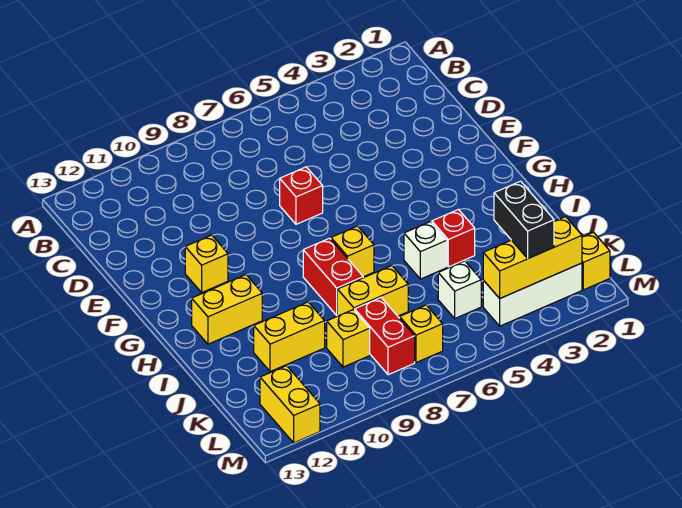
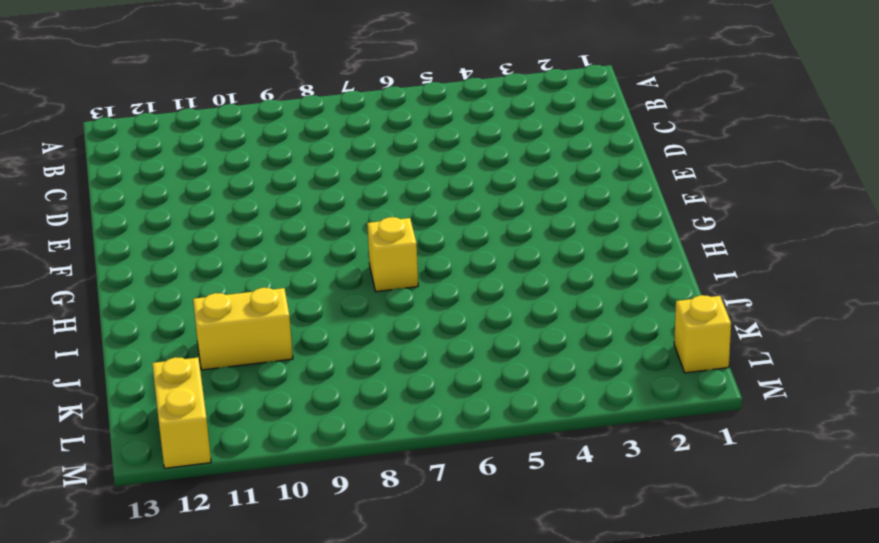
none -> red 1x1 brick [280,167,323,224]
none -> yellow 1x1 brick [185,235,228,292]
none -> red 1x2 brick [303,238,363,315]

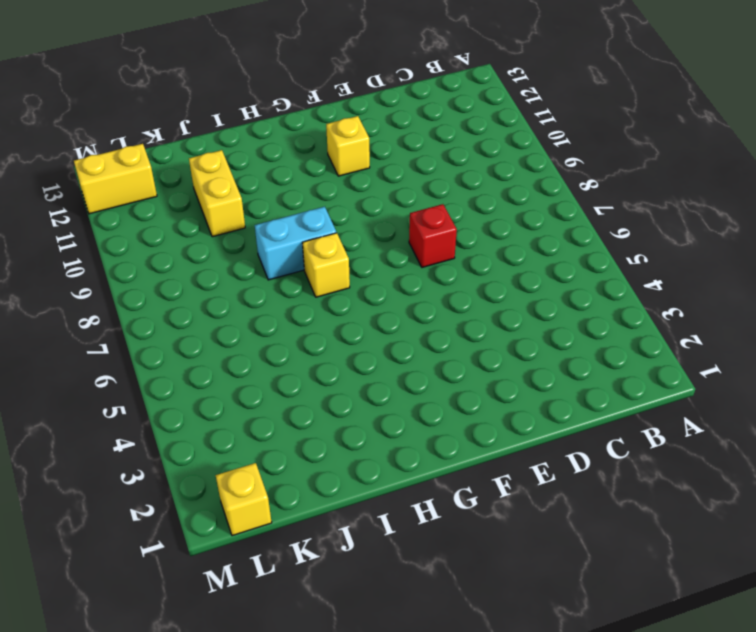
cyan 1x2 brick [255,207,336,280] -> red 1x2 brick [303,238,363,315]
none -> yellow 1x2 brick [192,275,262,344]
none -> red 1x1 brick [432,209,475,267]
none -> white 1x1 brick [404,222,447,279]

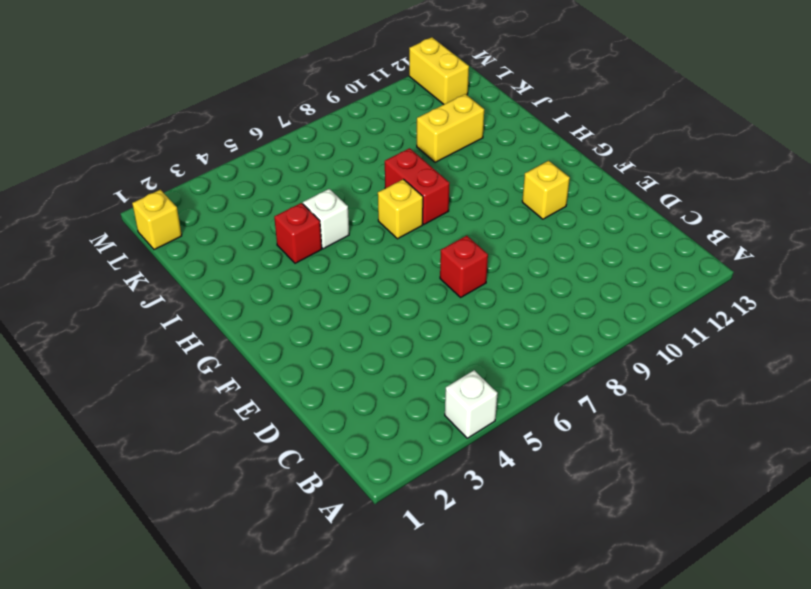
white 1x1 brick [445,370,498,438] -> white 1x1 brick moved to [438,261,481,318]
none -> yellow 1x2 brick [192,275,262,344]
none -> yellow 1x2 brick [337,266,408,316]
none -> red 1x2 brick [355,298,415,375]

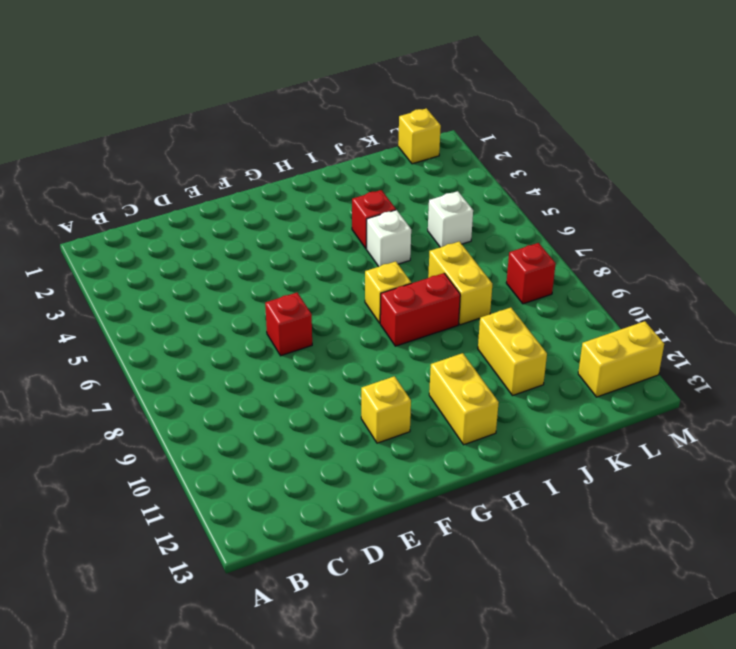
red 1x1 brick [506,243,556,304] -> red 1x2 brick [355,298,415,375]
none -> yellow 1x1 brick [327,310,370,367]
none -> white 1x3 brick [483,263,582,326]
none -> yellow 1x1 brick [400,305,443,363]

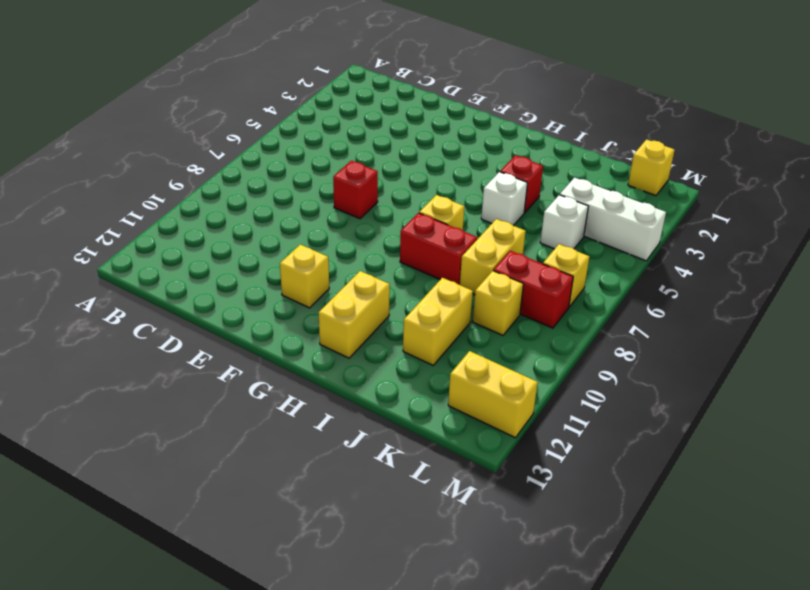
white 1x3 brick [560,177,666,261] -> white 1x3 brick turned to [483,263,582,326]
none -> yellow 1x3 brick [483,217,582,298]
none -> black 1x2 brick [494,181,554,258]

